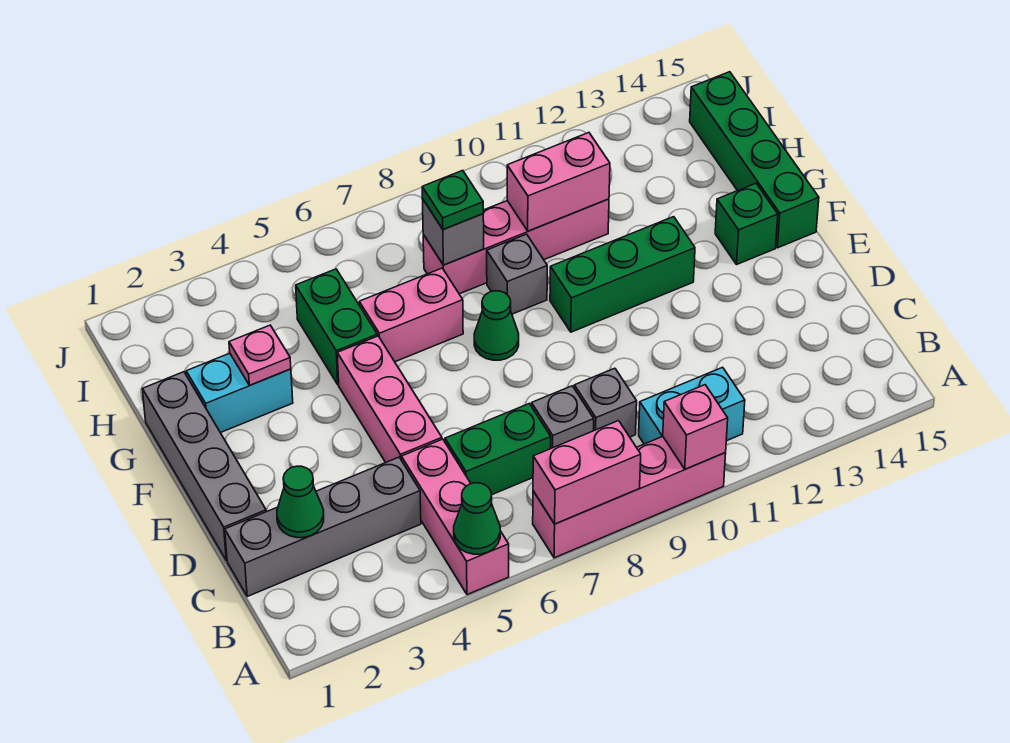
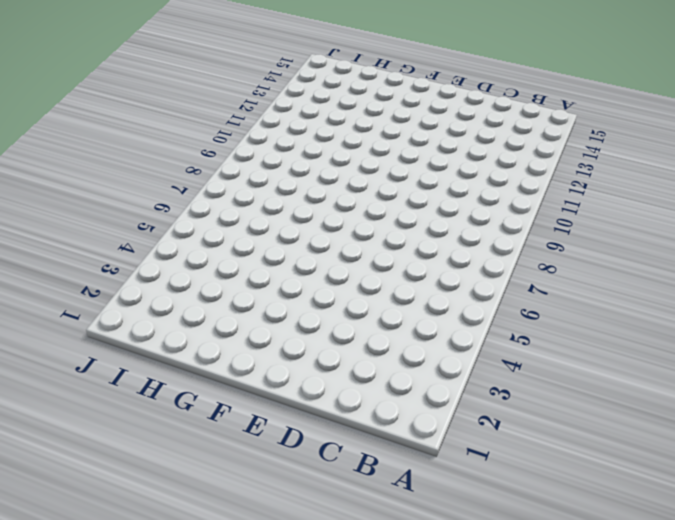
none -> pink 1x3 brick [401,439,509,595]
none -> pink 1x4 brick [533,437,726,558]
none -> cyan 1x2 brick [639,367,745,444]

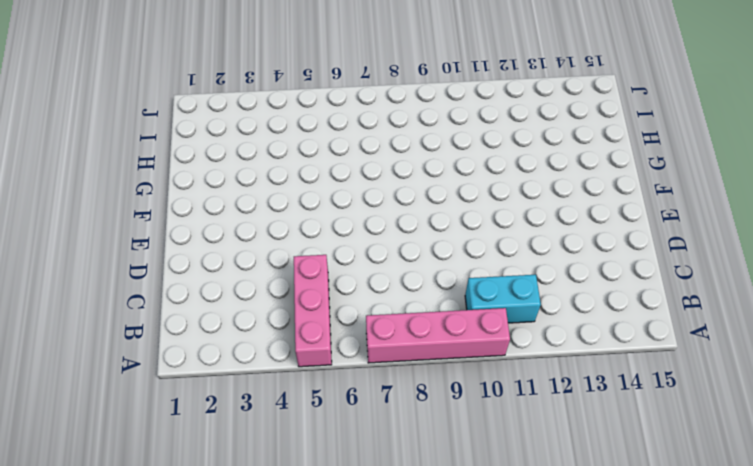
none -> grey 1x4 brick [225,457,421,596]
none -> green 1x2 brick [445,404,551,495]
none -> grey 1x1 brick [532,386,594,448]

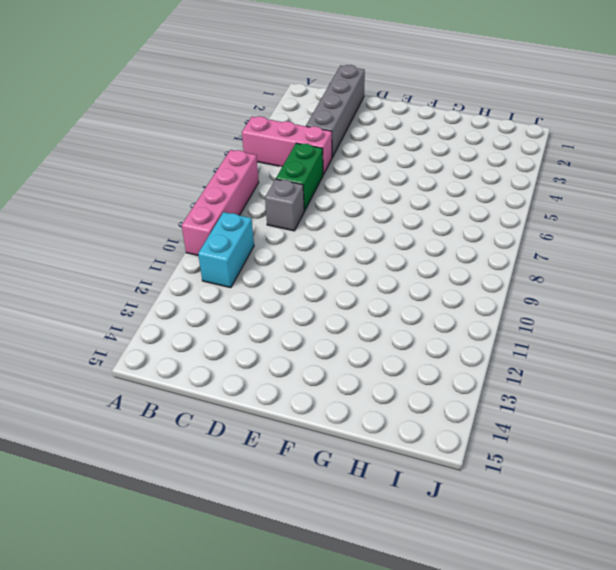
none -> grey 1x1 brick [574,368,637,437]
none -> grey 1x4 brick [142,372,266,561]
none -> pink 1x3 brick [337,336,442,462]

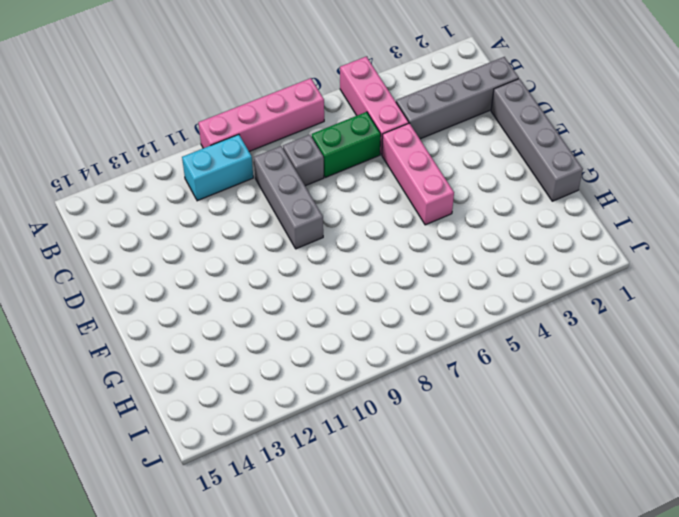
grey 1x3 brick [254,146,323,249] -> grey 1x1 brick [574,368,637,437]
none -> green 1x1 cone [474,291,519,360]
none -> green 1x3 brick [550,217,695,332]
none -> green 1x1 brick [715,183,778,264]

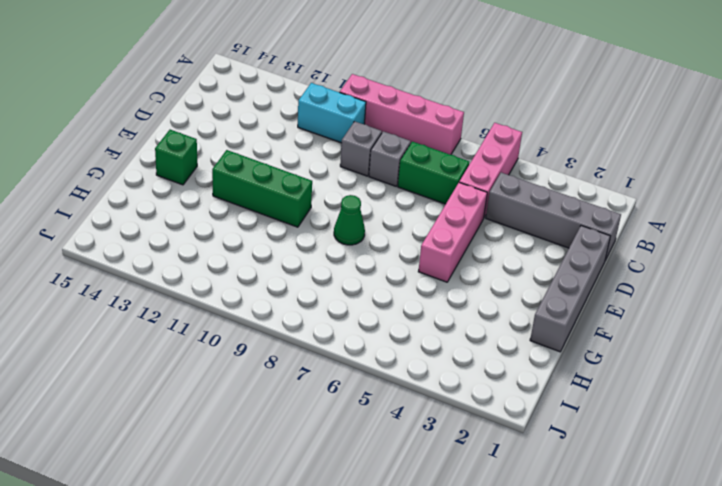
none -> green 1x4 brick [690,72,819,248]
none -> cyan 1x2 brick [186,353,293,433]
none -> green 1x2 brick [296,269,377,385]

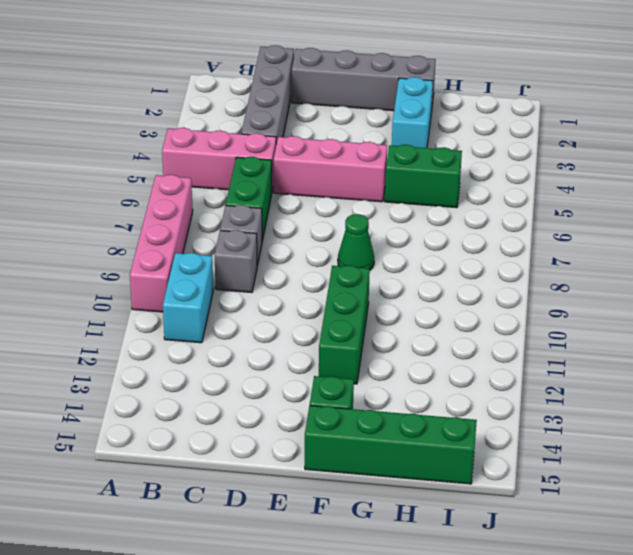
none -> pink 1x2 brick [359,268,463,362]
none -> grey 1x1 brick [487,234,547,314]
none -> pink 1x4 brick [423,199,609,294]

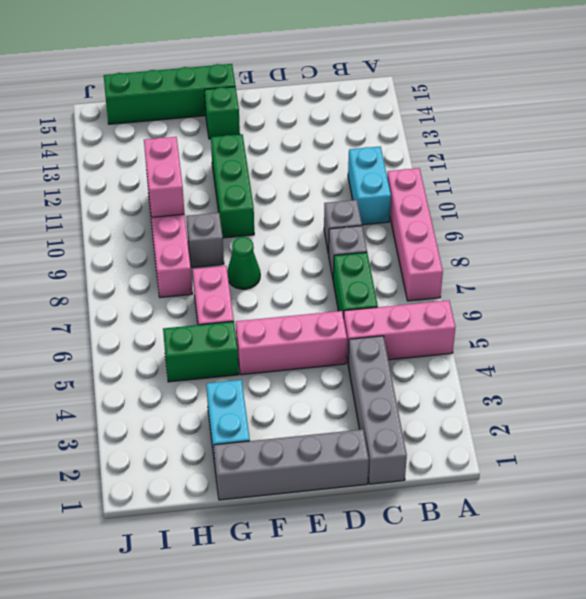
none -> green 1x1 cone [454,483,500,554]
none -> pink 1x2 brick [533,421,641,524]
none -> pink 1x1 brick [663,385,728,469]

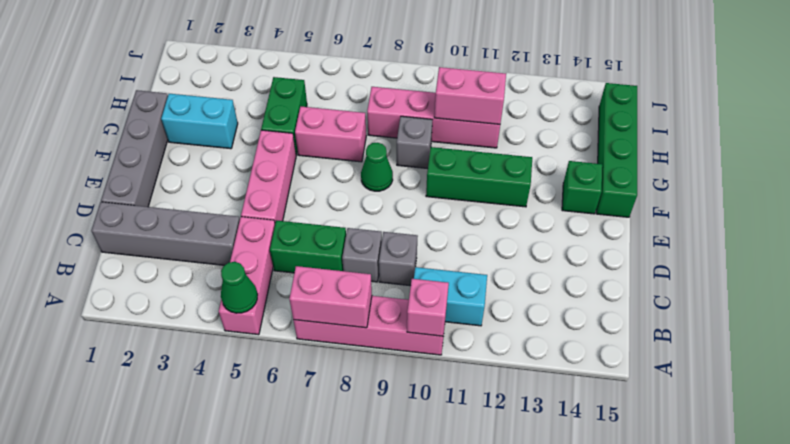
none -> green 1x1 cone [277,466,324,538]
none -> pink 1x1 plate [229,325,291,385]
none -> grey 1x1 brick [422,198,484,265]

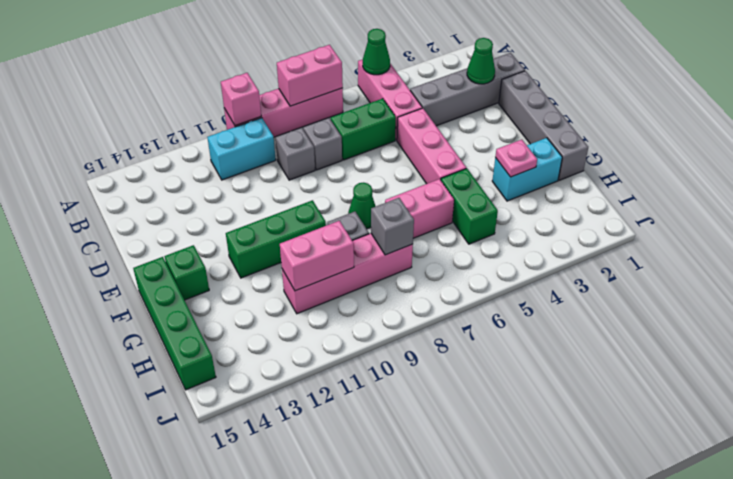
none -> green 1x1 plate [422,170,483,229]

